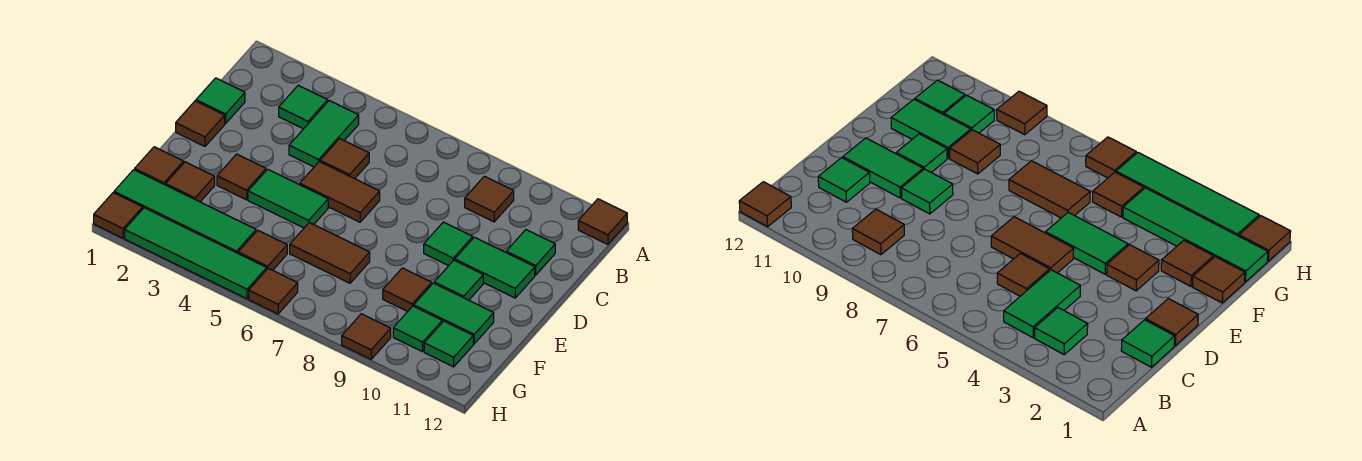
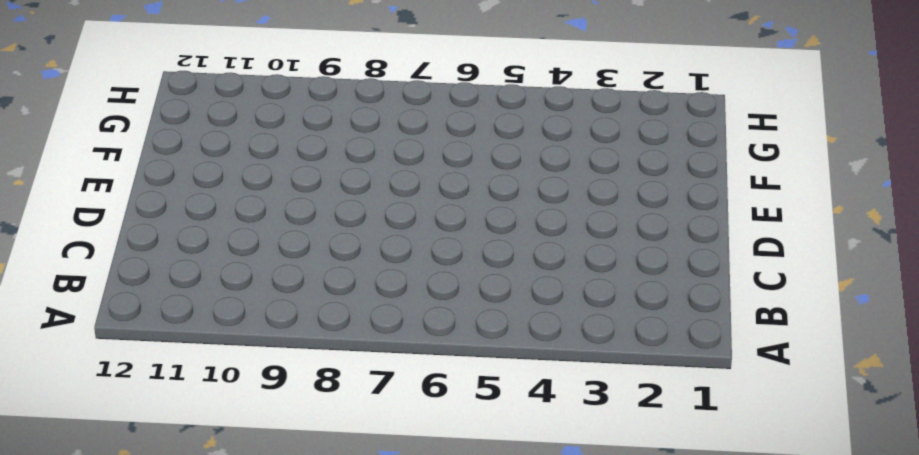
none -> brown 1x1 tile [578,199,627,244]
none -> green 1x1 tile [279,85,328,129]
none -> green 1x2 tile [289,101,359,167]

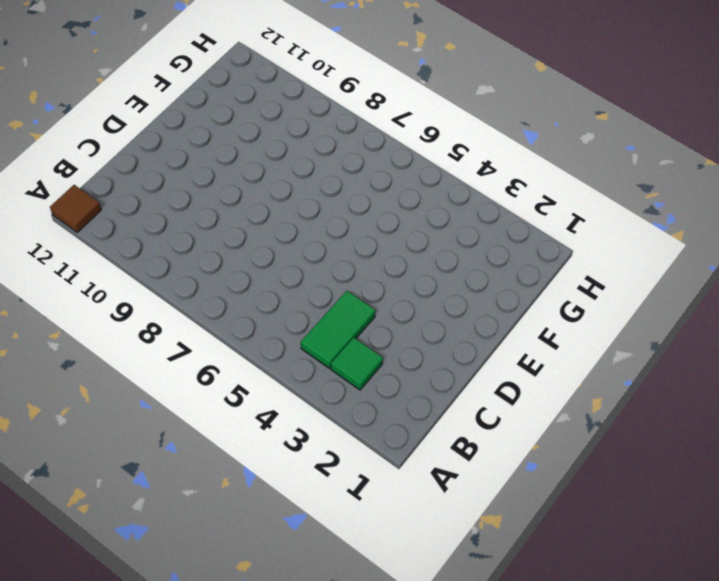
none -> brown 1x1 tile [465,176,514,222]
none -> green 1x1 tile [196,78,245,124]
none -> brown 1x1 tile [320,139,369,179]

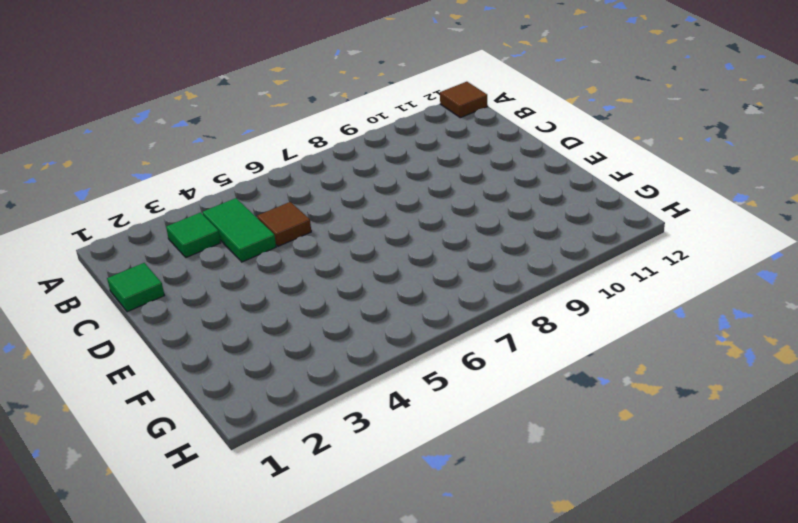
none -> brown 1x1 tile [465,176,514,222]
none -> green 1x1 tile [506,230,555,275]
none -> brown 1x1 tile [176,101,225,146]

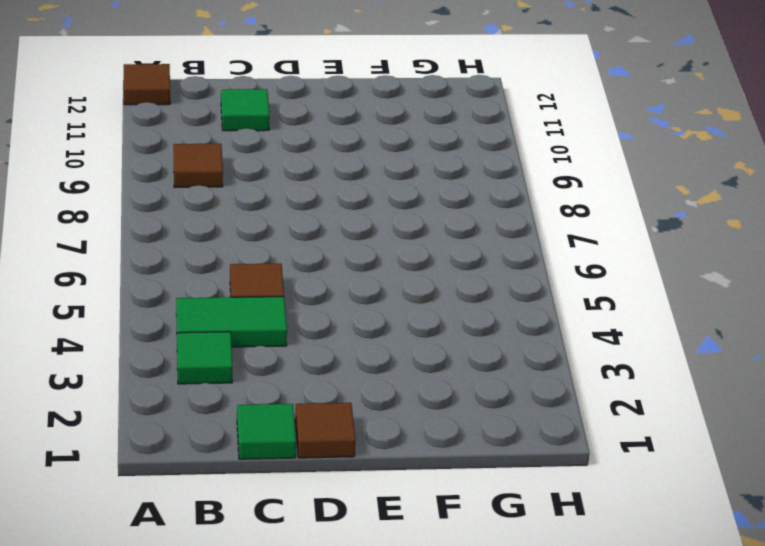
none -> brown 1x2 tile [300,162,380,222]
none -> green 1x1 tile [424,222,473,266]
none -> green 1x2 tile [455,237,535,298]

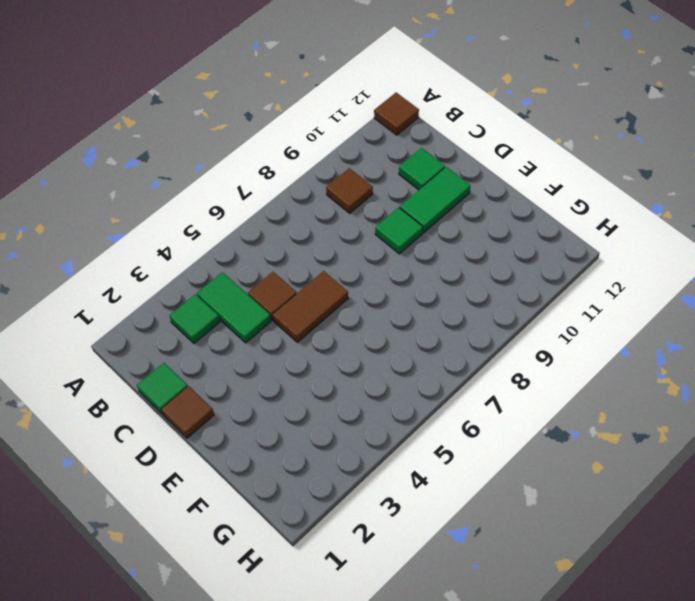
none -> brown 1x1 tile [217,154,266,200]
none -> green 1x2 tile [248,169,328,228]
none -> green 1x1 tile [434,260,483,300]

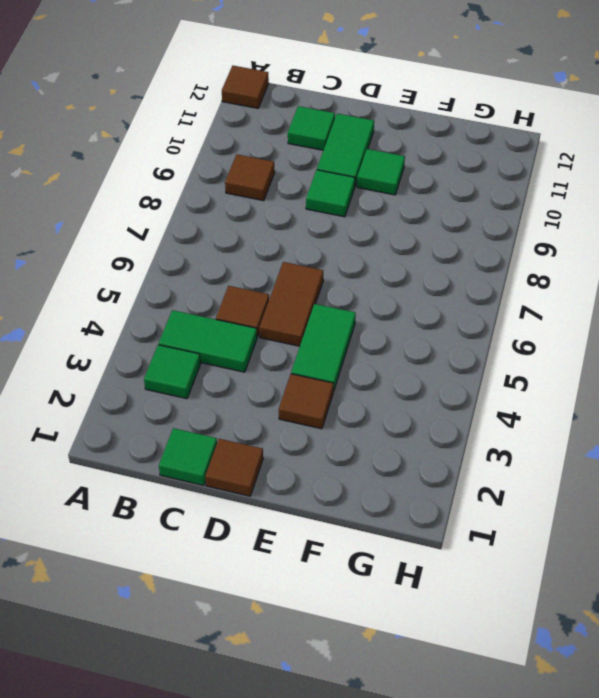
none -> brown 1x1 tile [135,147,184,185]
none -> brown 1x1 tile [166,162,215,202]
none -> brown 1x2 tile [290,223,370,283]

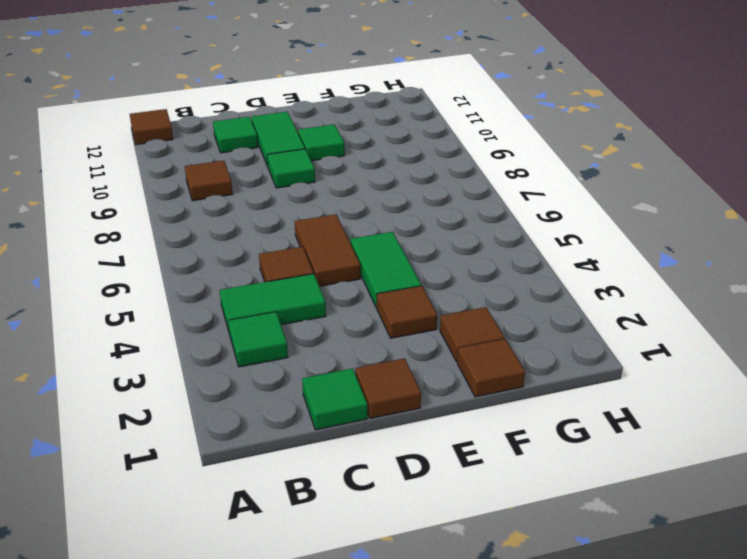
none -> brown 1x2 tile [290,223,370,283]
none -> brown 1x1 tile [383,268,432,311]
none -> green 1x2 tile [414,283,494,344]

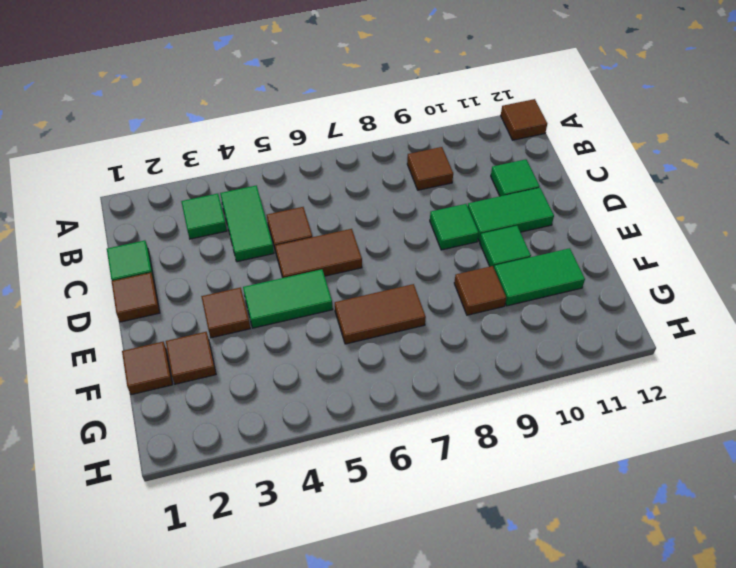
none -> green 1x4 tile [114,170,256,253]
none -> brown 1x1 tile [238,230,287,270]
none -> green 1x1 tile [393,306,442,352]

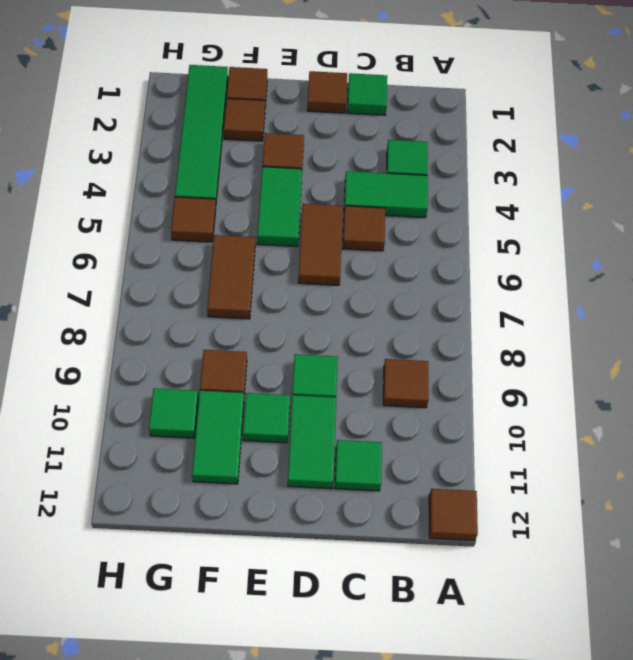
none -> green 1x1 tile [424,321,473,367]
none -> brown 1x1 tile [94,193,143,238]
none -> green 1x4 tile [125,208,267,299]

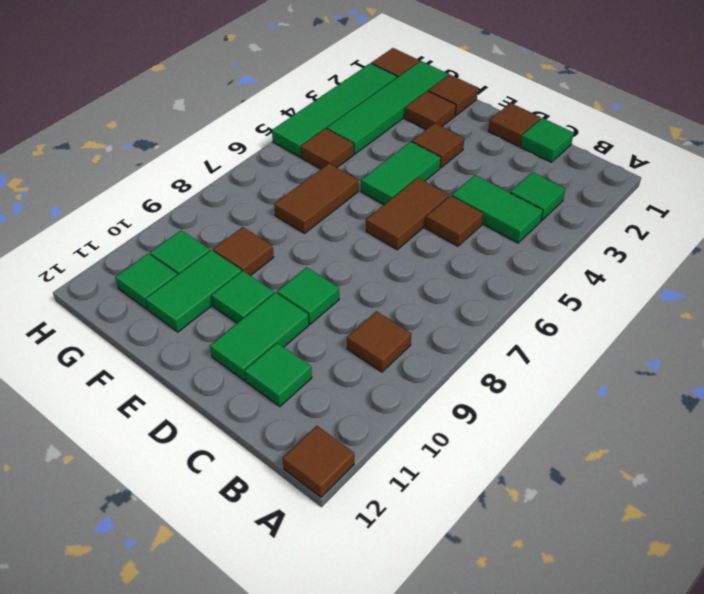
none -> brown 1x1 tile [249,268,298,314]
none -> brown 1x1 tile [342,314,391,359]

